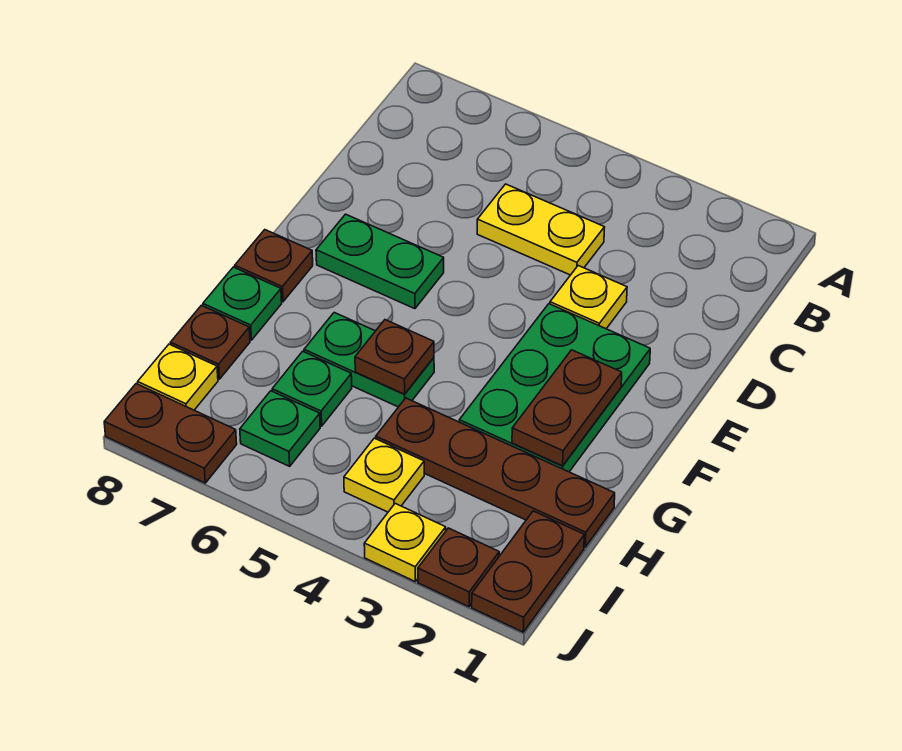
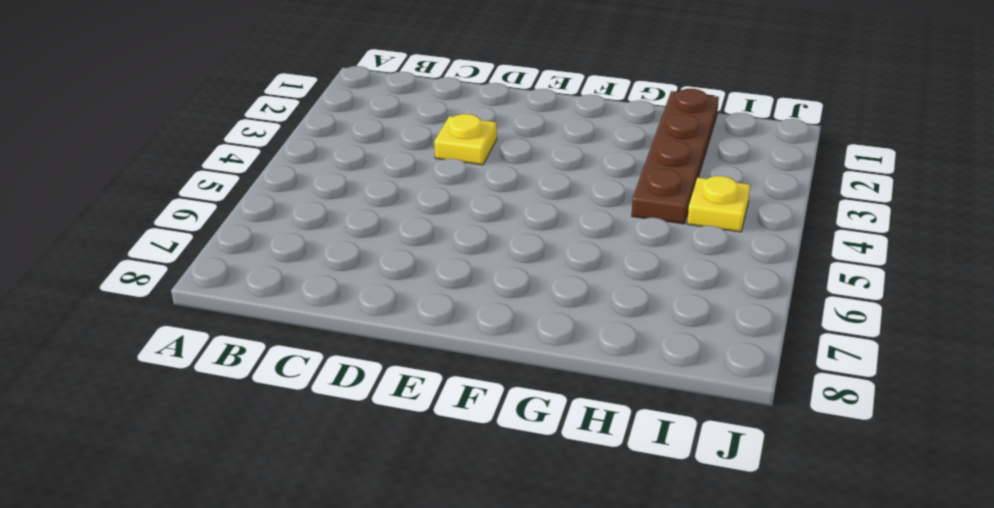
none -> yellow 1x2 plate [477,184,605,275]
none -> green 2x3 plate [459,304,650,472]
none -> green 1x2 plate [316,214,444,309]

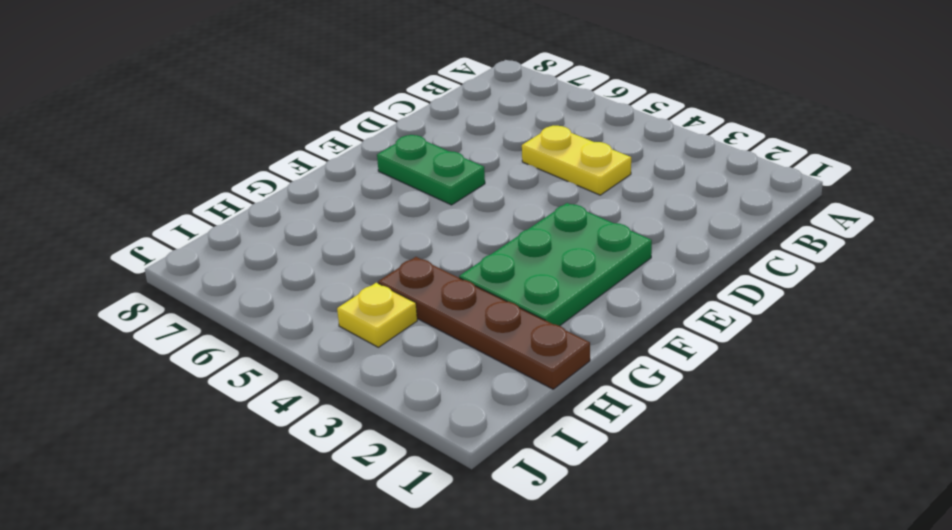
none -> yellow 1x1 plate [550,266,627,329]
none -> brown 1x1 plate [235,230,313,302]
none -> green 1x2 plate [304,313,434,407]

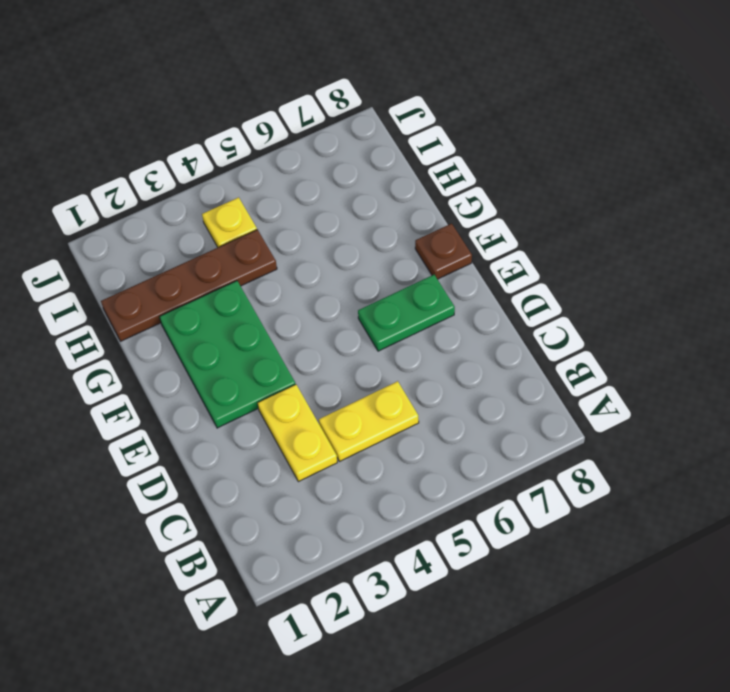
yellow 1x2 plate [258,385,337,482] -> yellow 1x1 plate [550,266,627,329]
none -> green 1x2 plate [304,313,434,407]
none -> green 1x1 plate [203,267,282,340]
none -> green 1x1 plate [272,351,352,426]

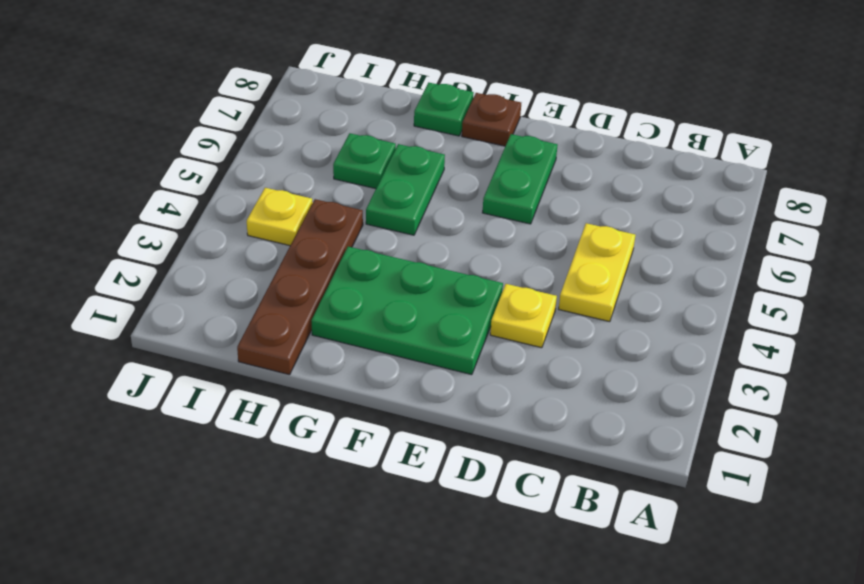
none -> brown 1x1 plate [171,305,250,379]
none -> brown 1x2 plate [472,511,584,632]
none -> green 1x1 plate [240,391,320,466]

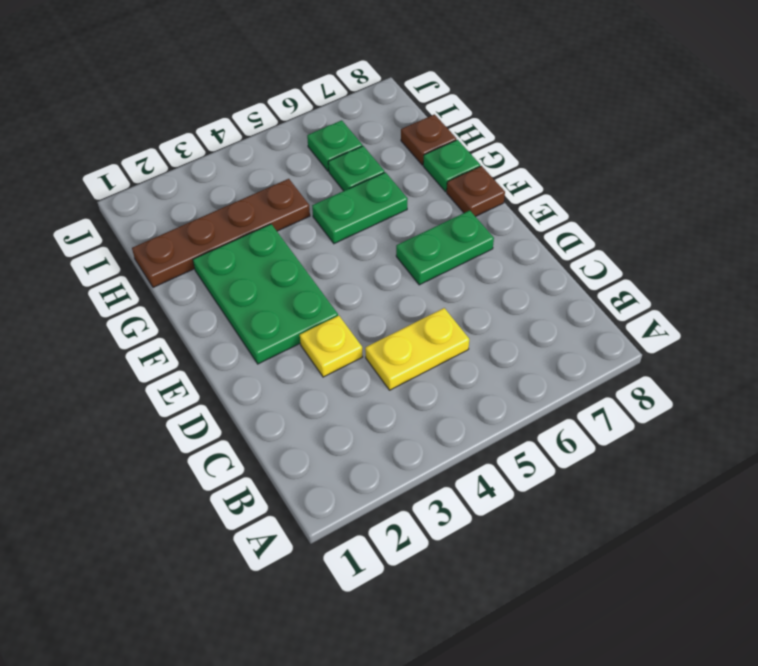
none -> brown 1x2 plate [472,511,584,632]
none -> yellow 1x1 plate [344,438,424,512]
none -> yellow 1x1 plate [138,344,218,410]

